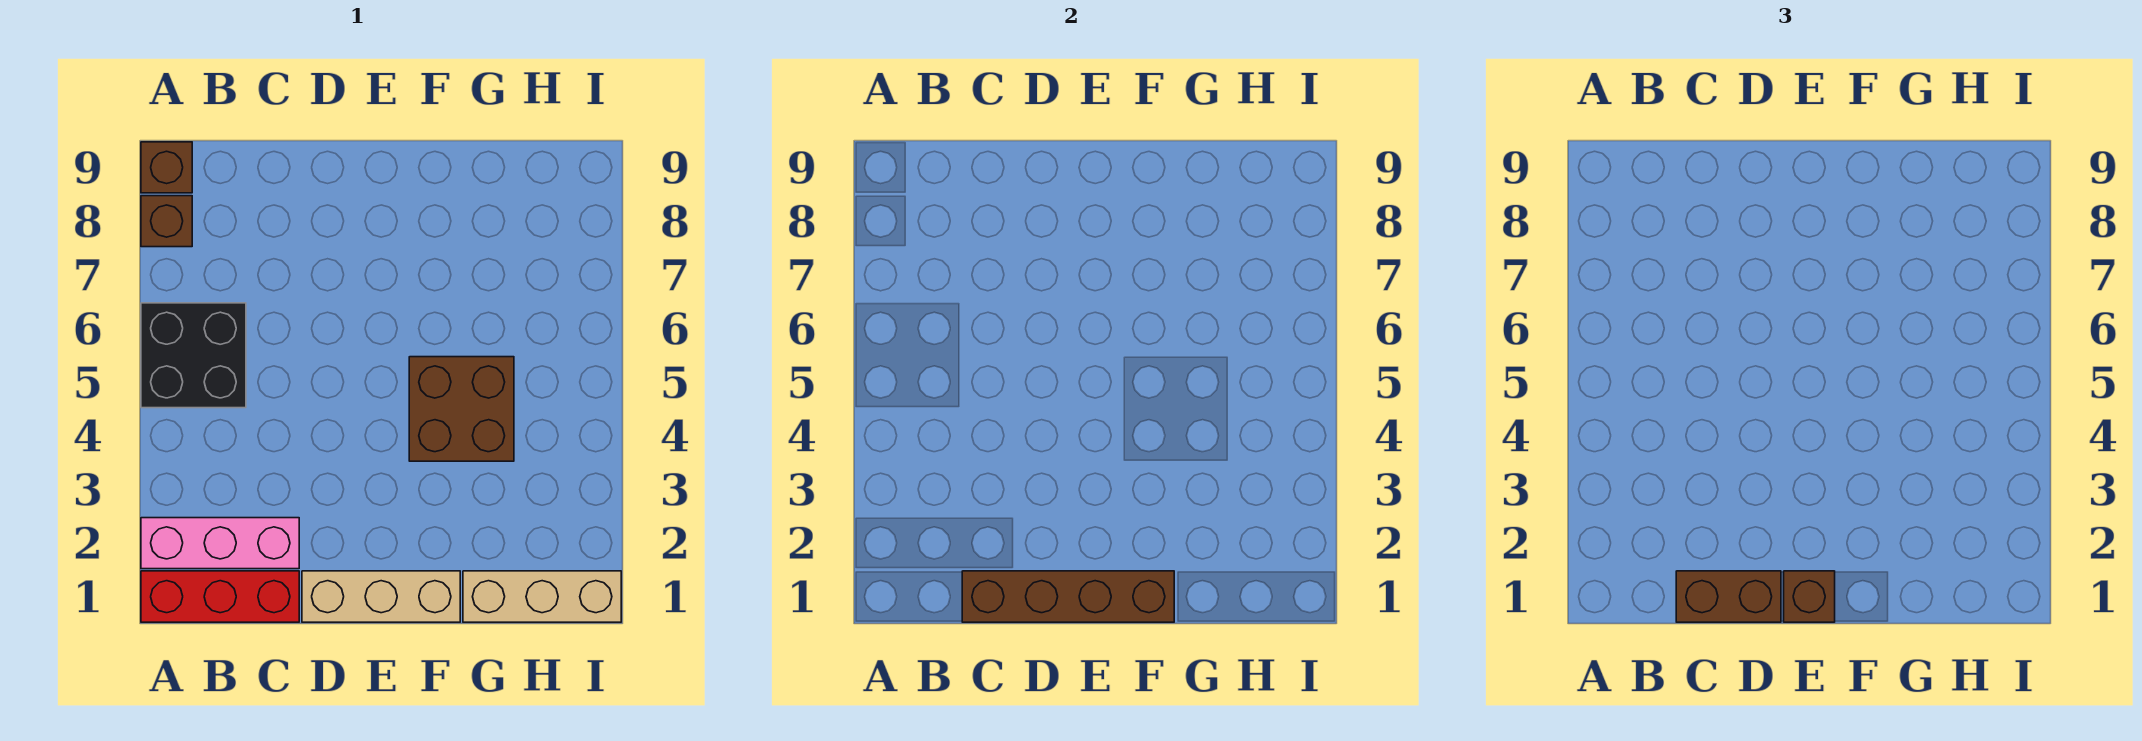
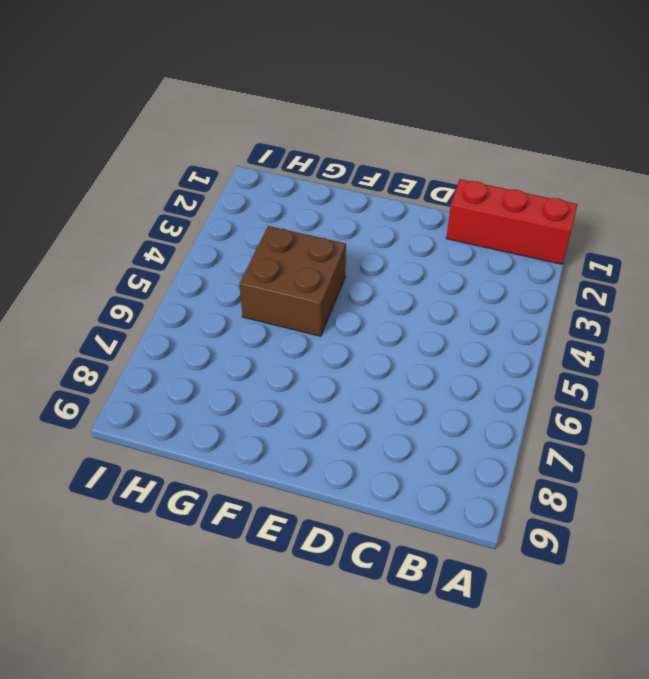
none -> pink 1x3 brick [141,518,299,569]
none -> black 2x2 brick [141,303,246,408]

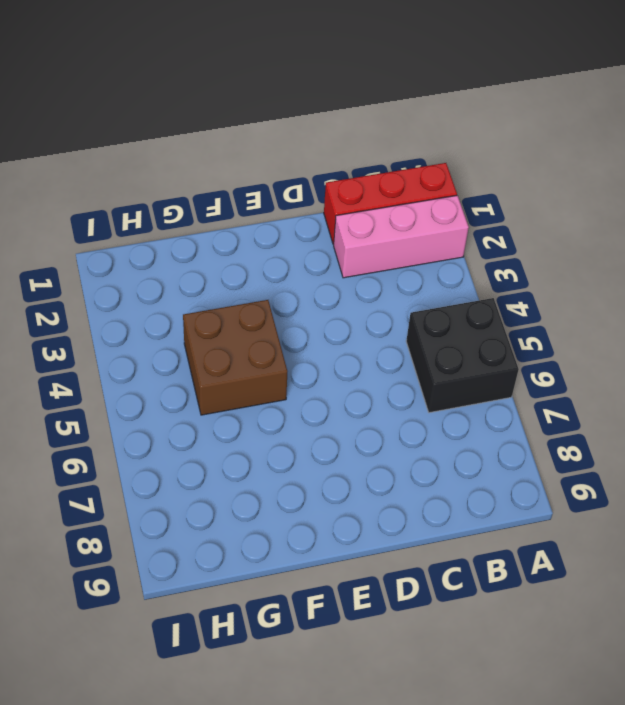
none -> brown 1x1 brick [141,196,192,247]
none -> brown 1x1 brick [141,142,192,193]

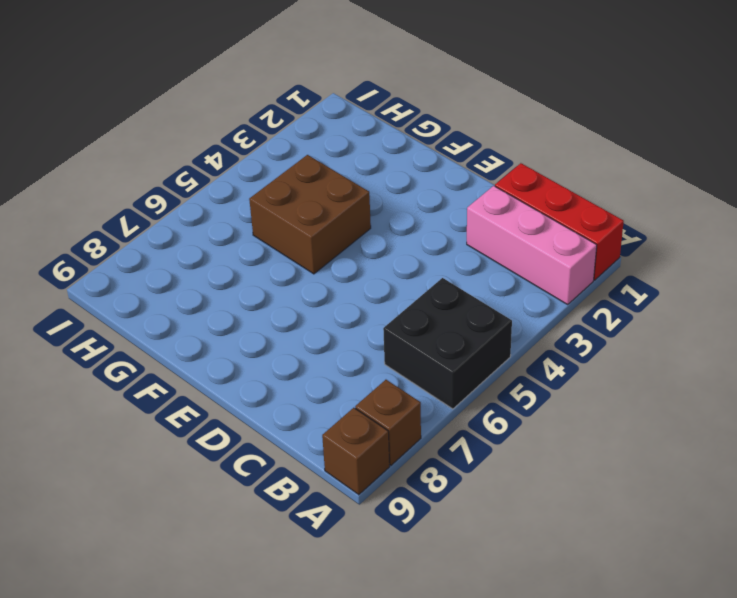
none -> tan 1x3 brick [302,571,460,622]
none -> tan 1x3 brick [463,571,621,622]

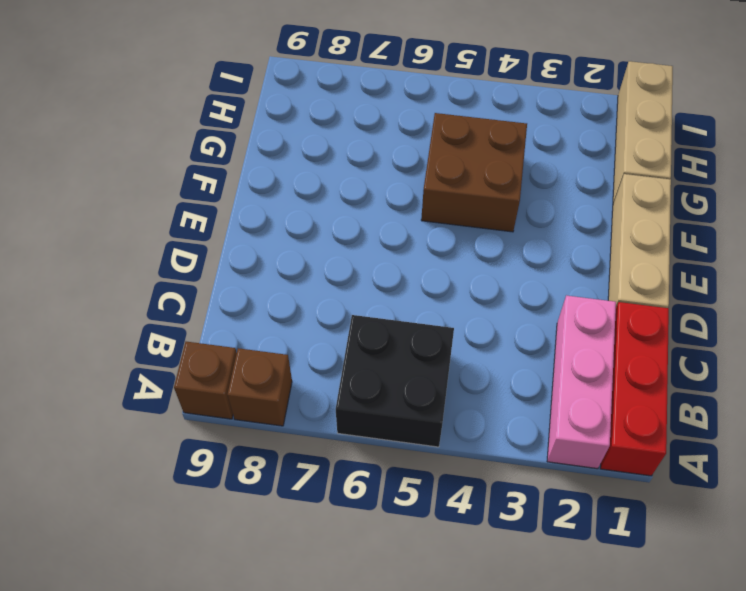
none -> brown 1x4 brick [962,571,1174,622]
none -> brown 1x2 brick [1676,571,1781,622]

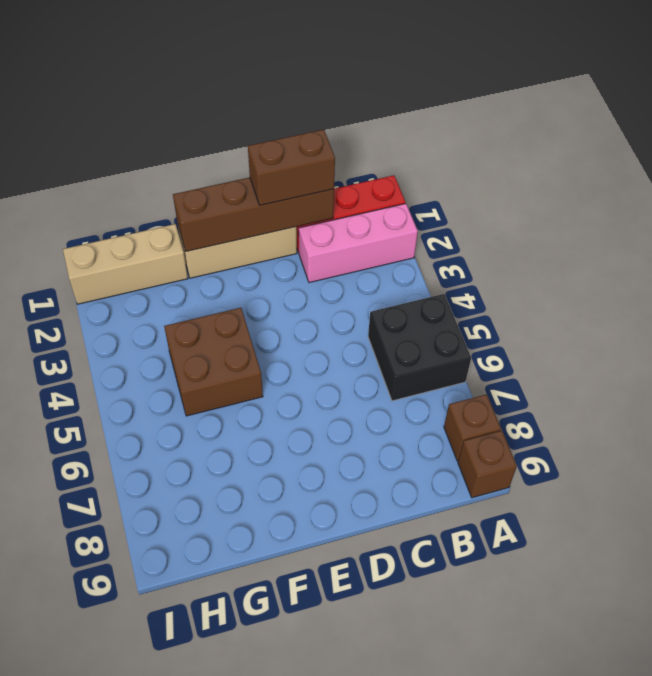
none -> brown 1x1 brick [1784,571,1835,622]

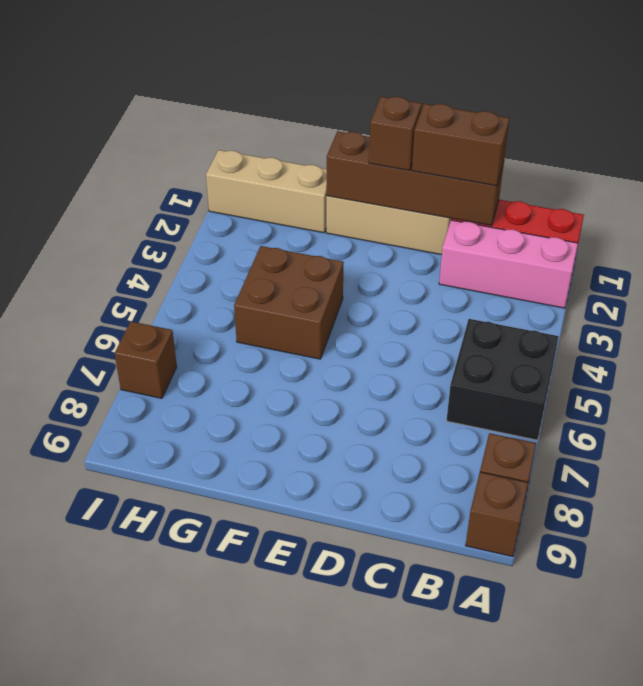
brown 1x1 brick [115,322,177,398] -> none

